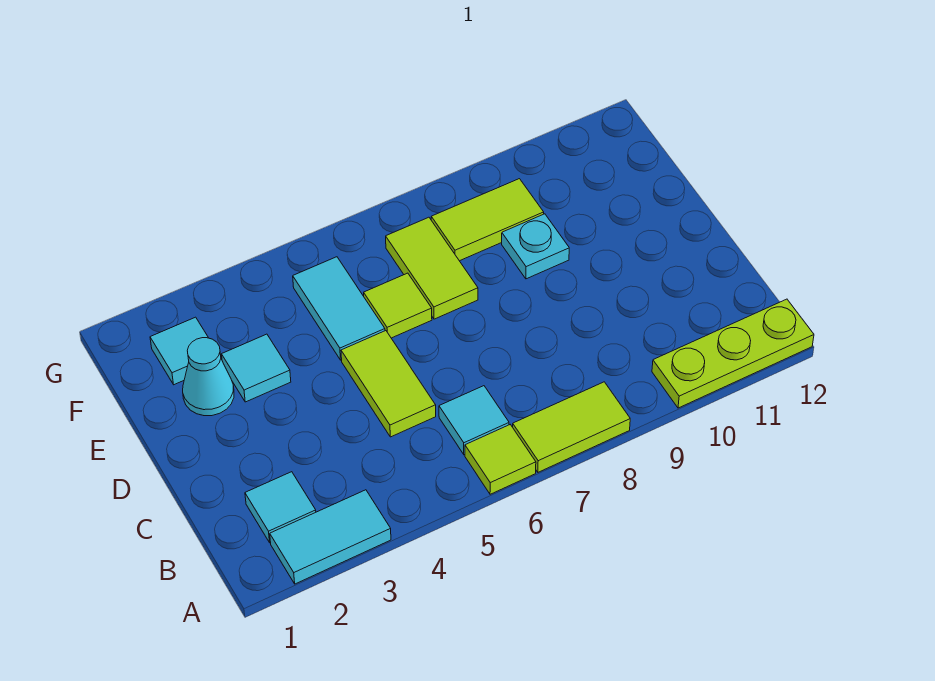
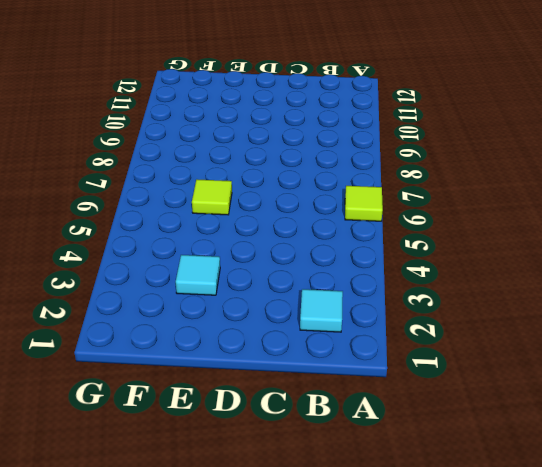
none -> cyan 1x2 tile [270,490,391,584]
none -> lime 1x2 tile [513,382,630,472]
none -> lime 1x3 plate [652,299,814,408]

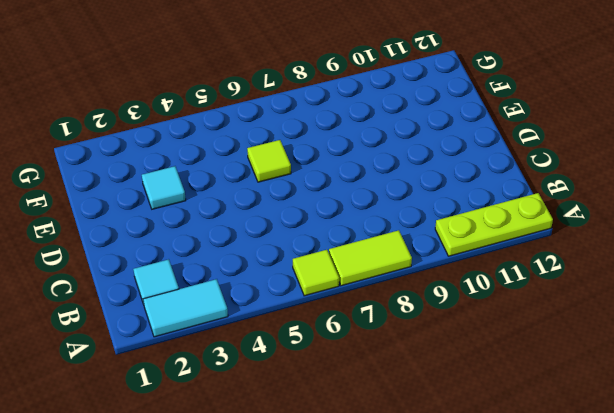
none -> cyan 1x1 tile [439,386,509,455]
none -> lime 1x2 tile [341,331,436,437]
none -> cyan 1x1 cone [183,338,234,416]

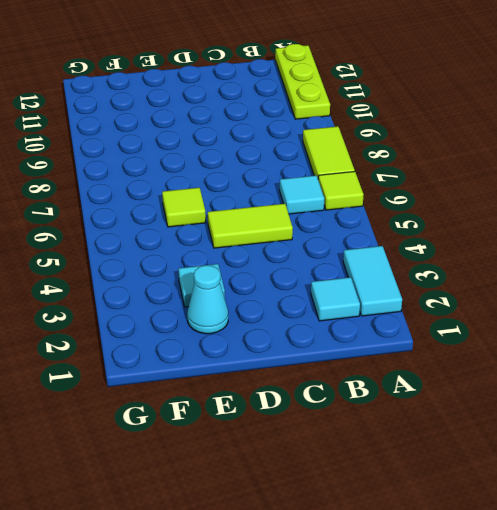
none -> cyan 1x2 tile [293,257,385,360]
none -> lime 1x2 tile [386,217,478,319]
none -> cyan 1x1 plate [502,214,569,279]

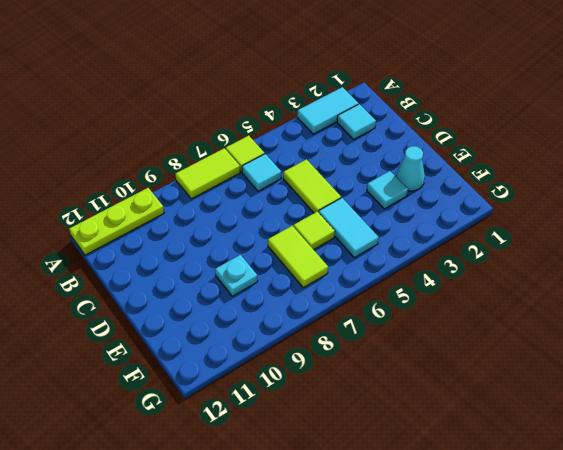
none -> cyan 1x1 tile [150,317,208,385]
none -> lime 1x2 tile [431,179,544,261]

